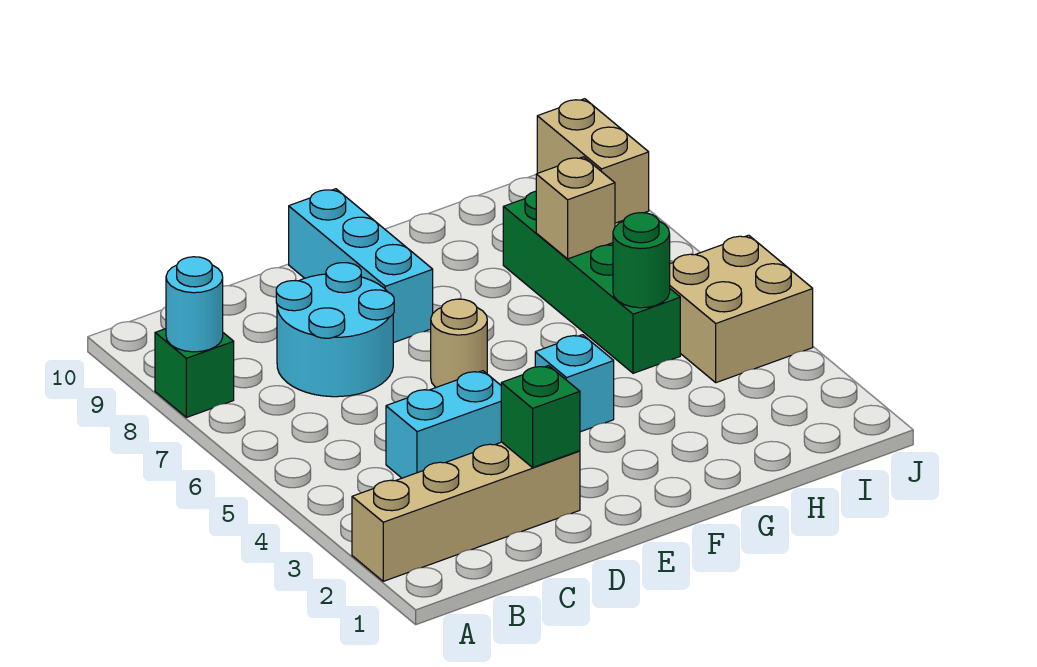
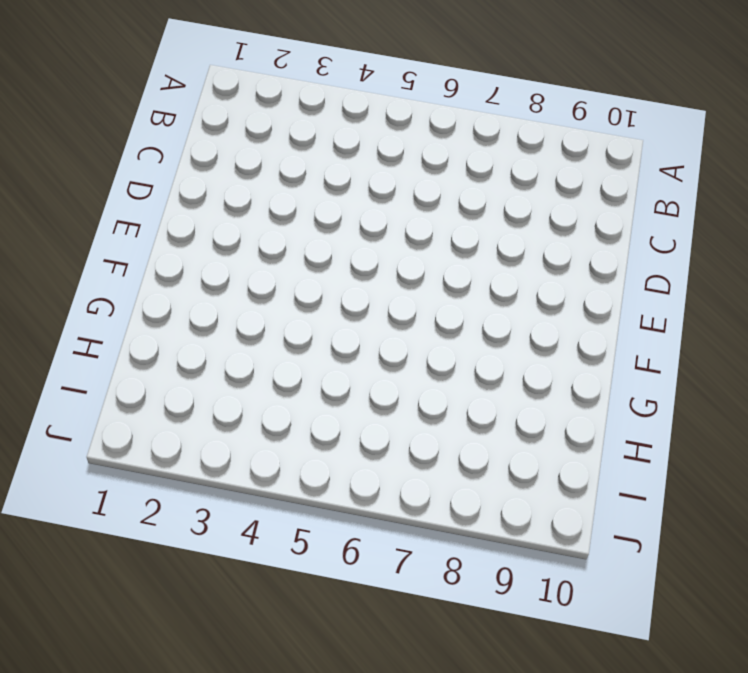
none -> tan 1x4 brick [352,442,580,581]
none -> green 1x1 brick [155,329,234,417]
none -> cyan 1x2 brick [386,371,501,478]

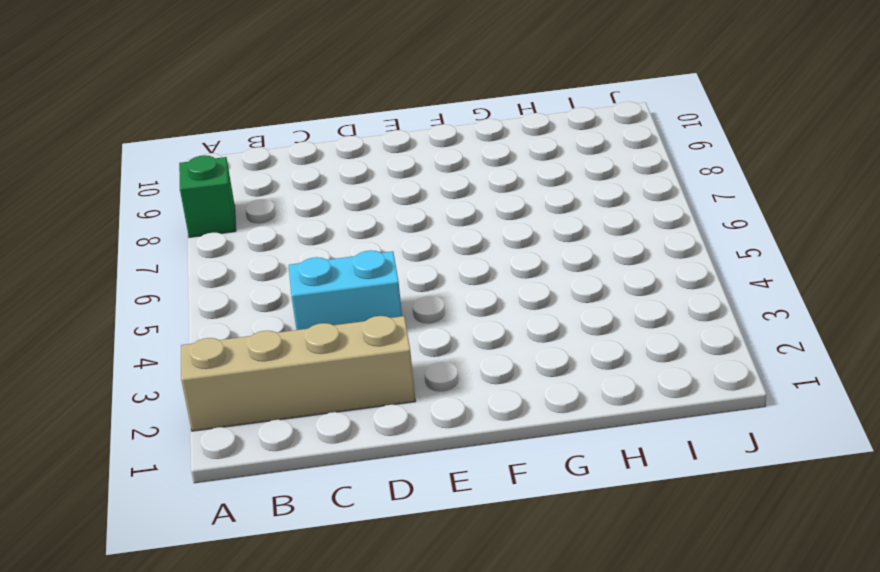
none -> cyan 2x2 round brick [276,263,394,397]
none -> tan 1x1 round brick [431,299,487,387]
none -> cyan 1x3 brick [289,189,433,343]

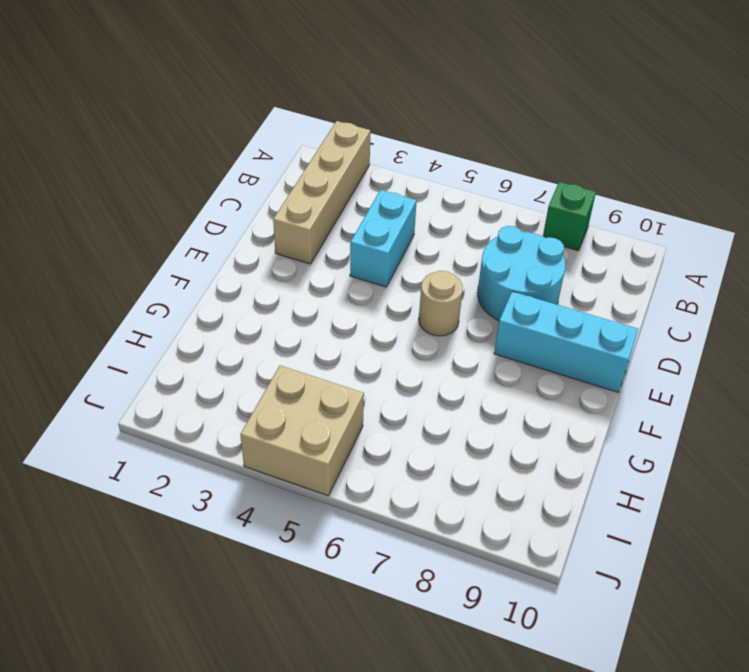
none -> cyan 1x1 brick [535,335,614,432]
none -> green 1x4 brick [503,191,680,373]
none -> tan 1x2 brick [537,99,649,223]

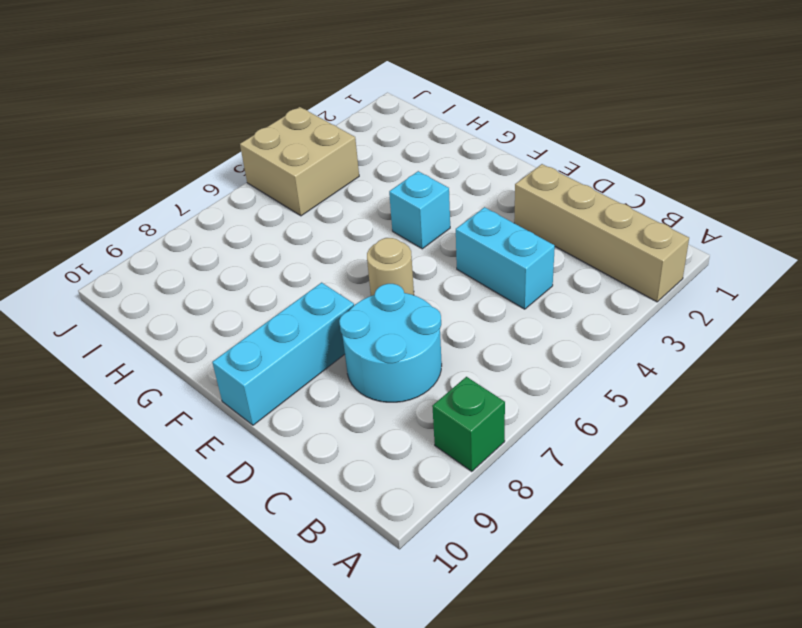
none -> green 1x4 brick [503,191,680,373]
none -> tan 1x2 brick [537,99,649,223]
none -> cyan 1x1 round brick [166,257,223,352]

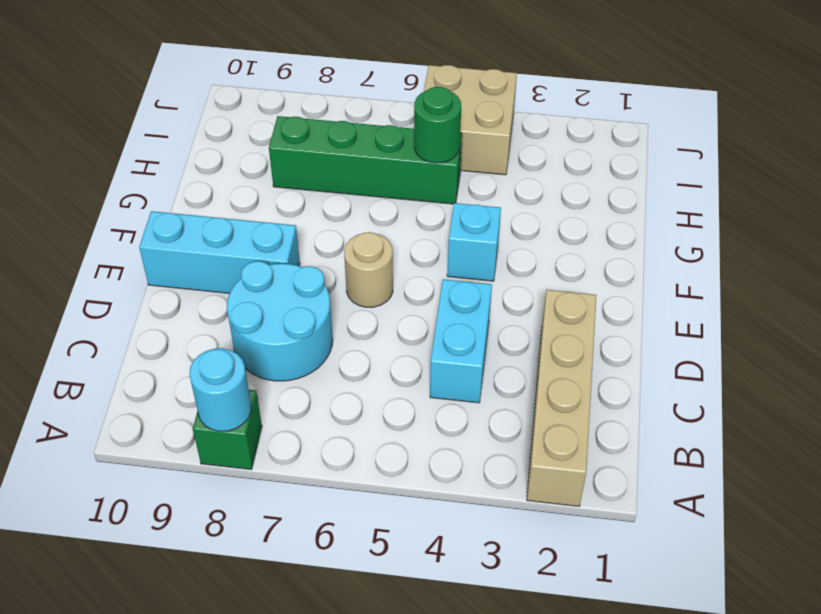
none -> tan 1x2 brick [537,99,649,223]
none -> green 1x1 brick [501,366,580,467]
none -> tan 1x1 brick [536,157,615,259]

